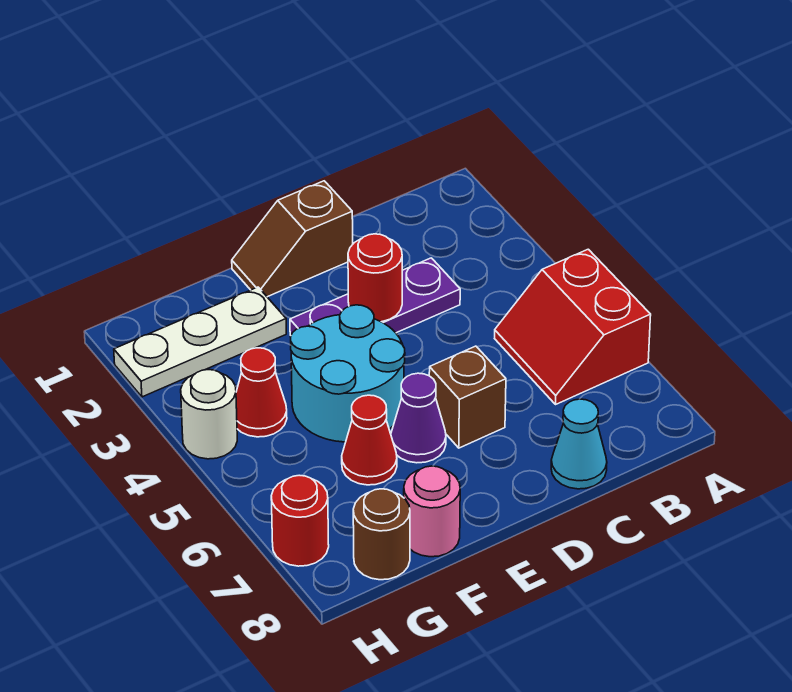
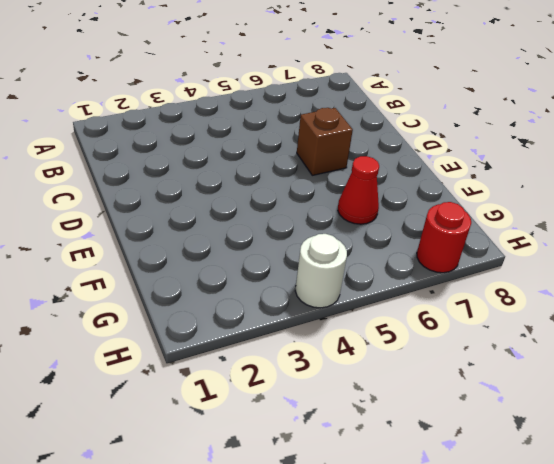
none -> red 2x2 slope [495,249,651,405]
none -> purple 1x3 plate [290,258,460,335]
none -> cyan 1x1 cone [551,399,607,489]

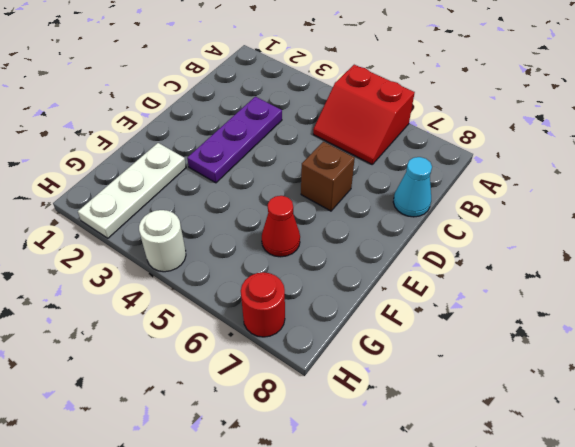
none -> brown 1x2 slope [232,181,353,297]
none -> cyan 2x2 round brick [291,305,405,442]
none -> purple 1x1 cone [391,373,446,463]

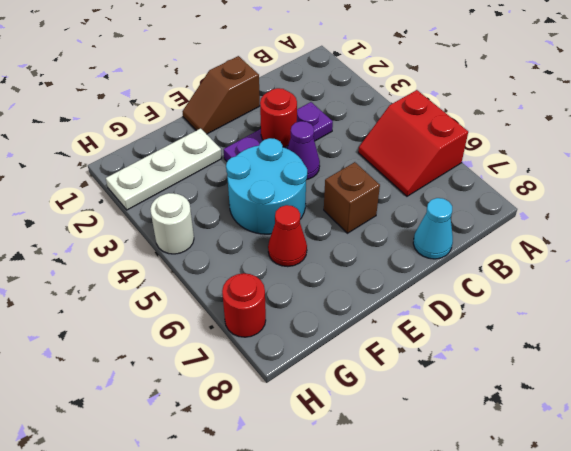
purple 1x1 cone [287,121,320,179] -> purple 1x1 cone moved to [391,373,446,463]
none -> pink 1x1 round brick [404,466,460,557]
none -> red 1x1 cone [236,348,287,437]
none -> brown 1x1 round brick [353,489,410,580]

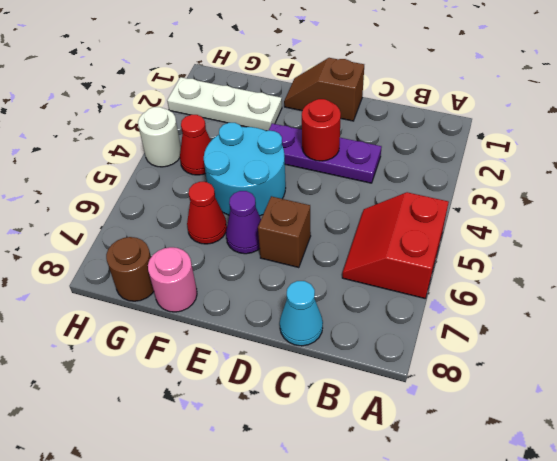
none -> red 1x1 round brick [271,475,329,566]

